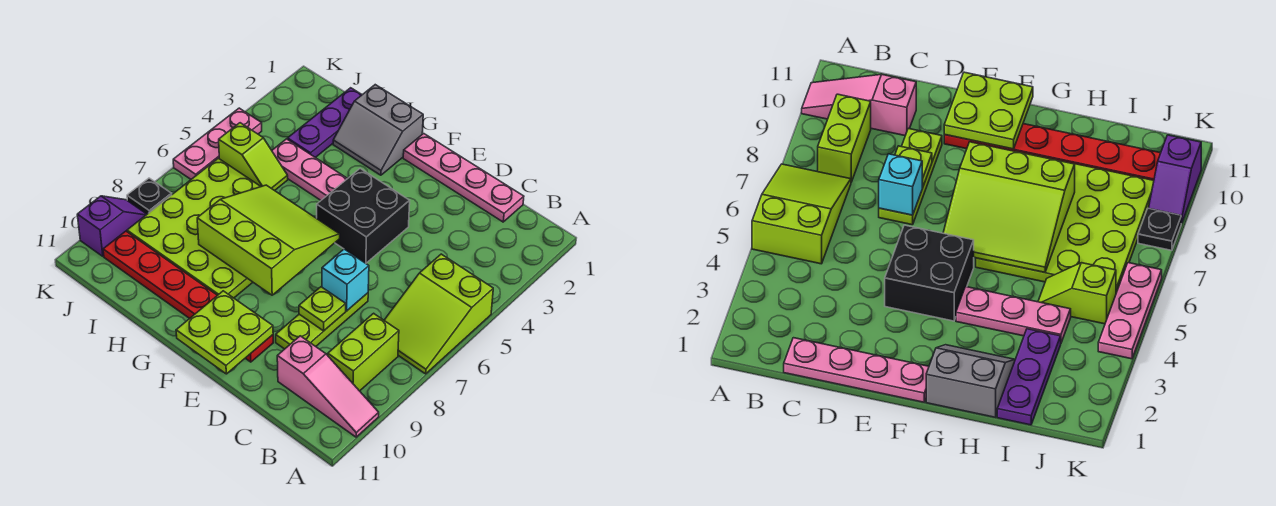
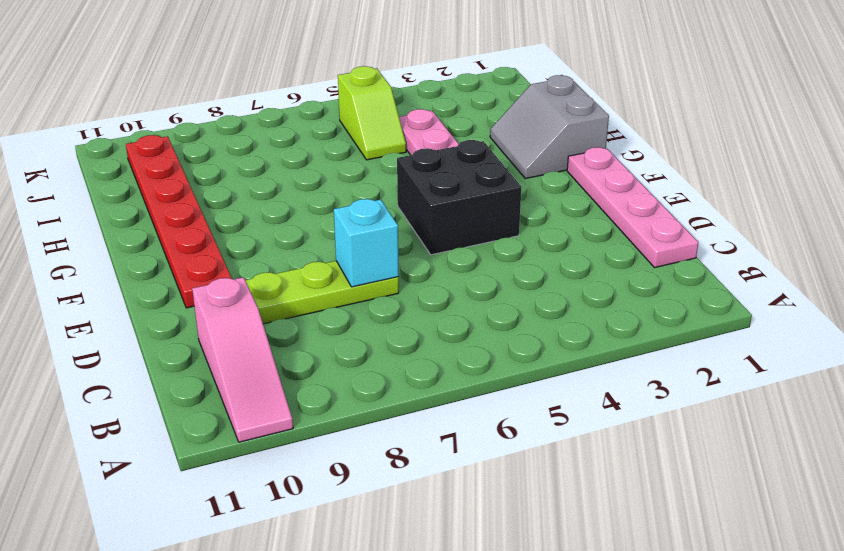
none -> lime 2x3 slope [384,254,493,374]
none -> lime 1x2 brick [328,313,399,391]
none -> lime 4x4 plate [127,158,261,298]

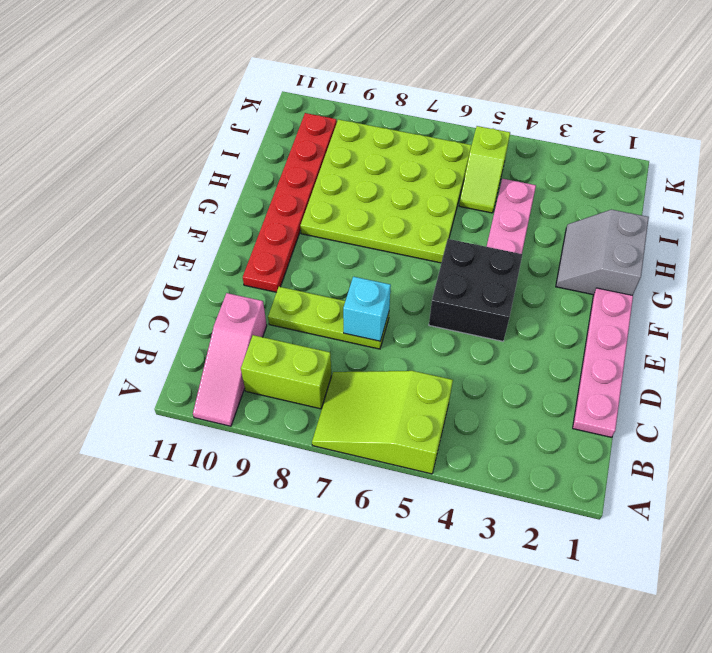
none -> purple 1x3 plate [288,88,362,158]
none -> pink 1x3 plate [173,108,262,179]
none -> black 1x1 plate [127,178,172,214]

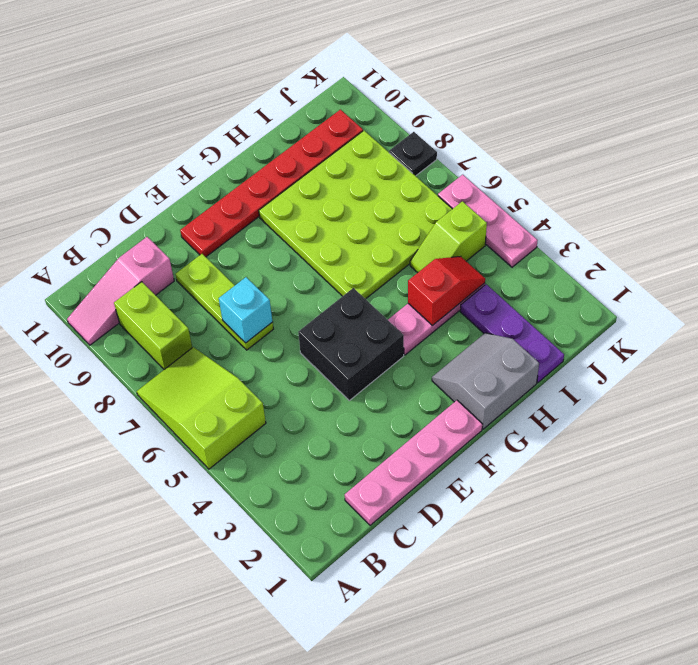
red 1x2 slope [408,256,485,326] -> none
none -> purple 1x2 slope [77,196,147,256]
none -> lime 1x1 plate [299,287,346,331]
none -> lime 2x2 plate [176,291,273,374]

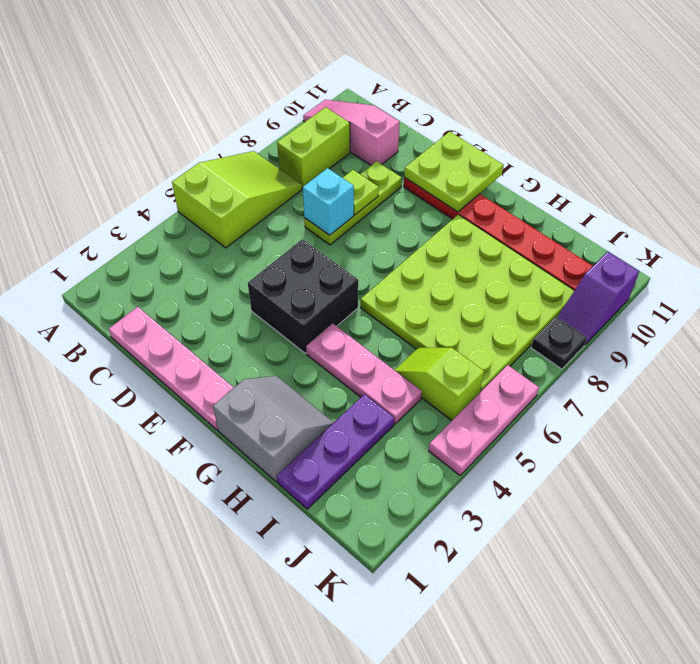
none -> lime 3x3 slope [197,185,340,295]

